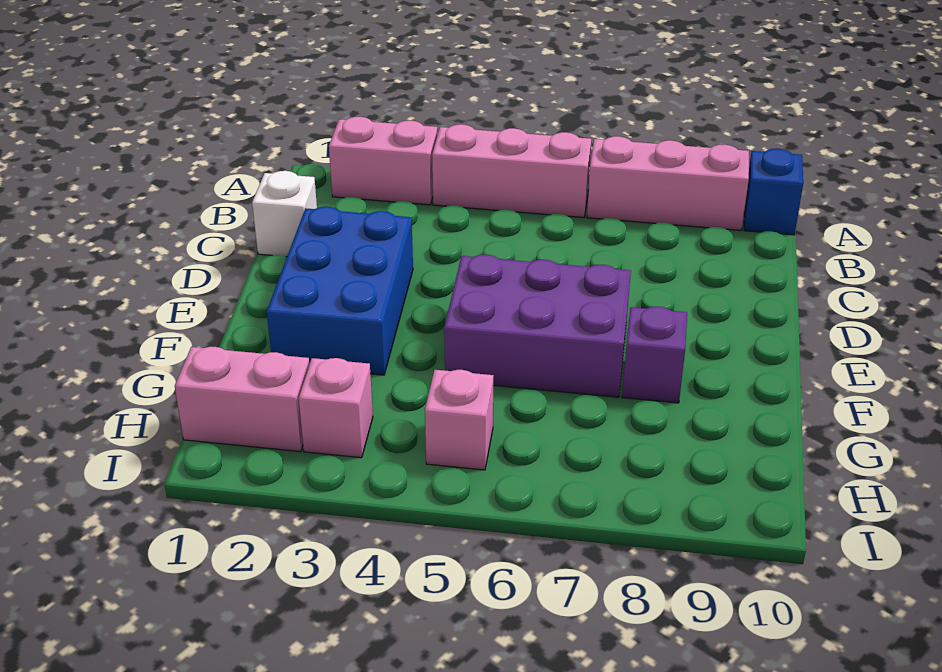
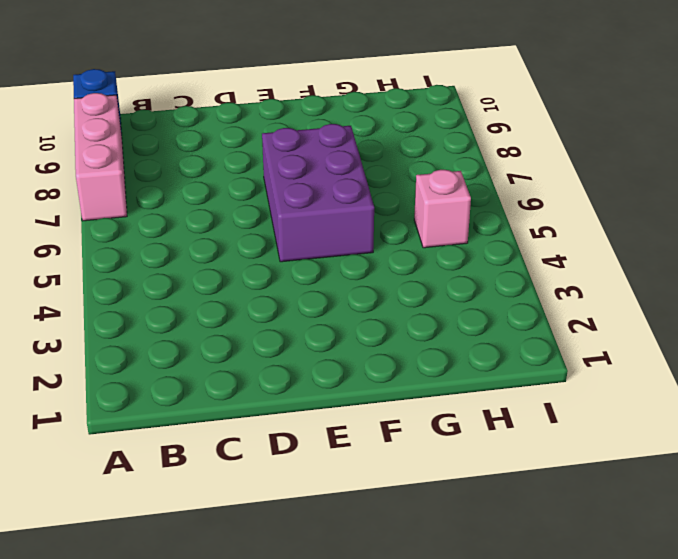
none -> pink 1x2 brick [329,117,438,205]
none -> pink 1x3 brick [432,124,591,218]

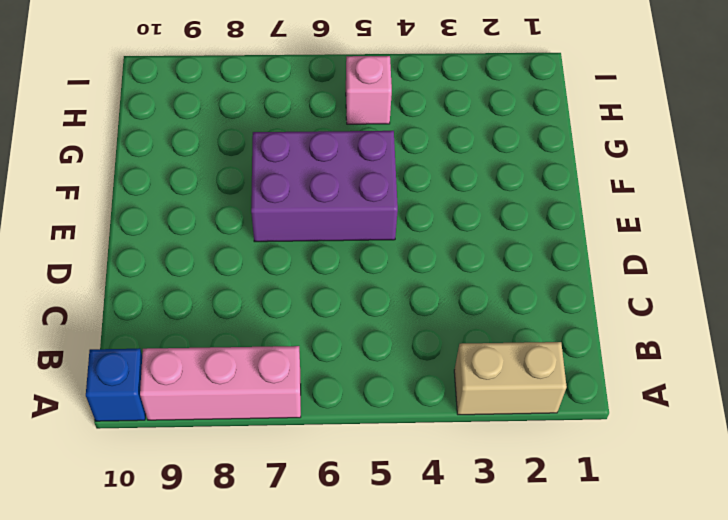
tan 1x2 brick [454,342,567,415] -> pink 1x2 brick [329,117,438,205]
none -> pink 1x3 brick [432,124,591,218]
none -> white 1x1 brick [252,171,317,257]

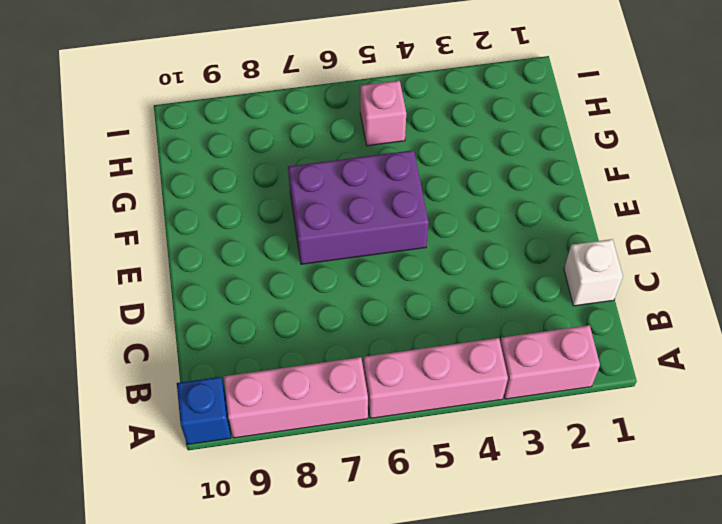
none -> blue 2x3 brick [267,207,413,375]
none -> purple 1x1 brick [622,307,687,403]

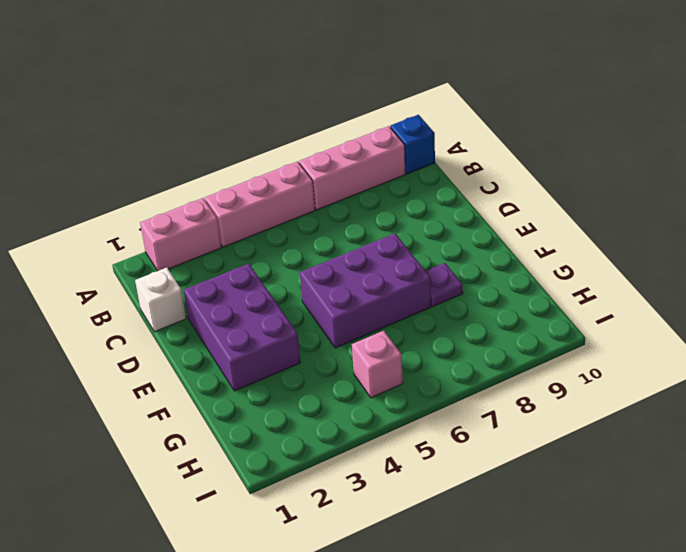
purple 2x3 brick [184,264,300,391] -> blue 2x3 brick [267,207,413,375]
purple 1x1 plate [426,263,463,307] -> purple 1x1 brick [622,307,687,403]
none -> pink 1x2 brick [175,347,309,452]
none -> pink 1x1 brick [299,358,373,458]

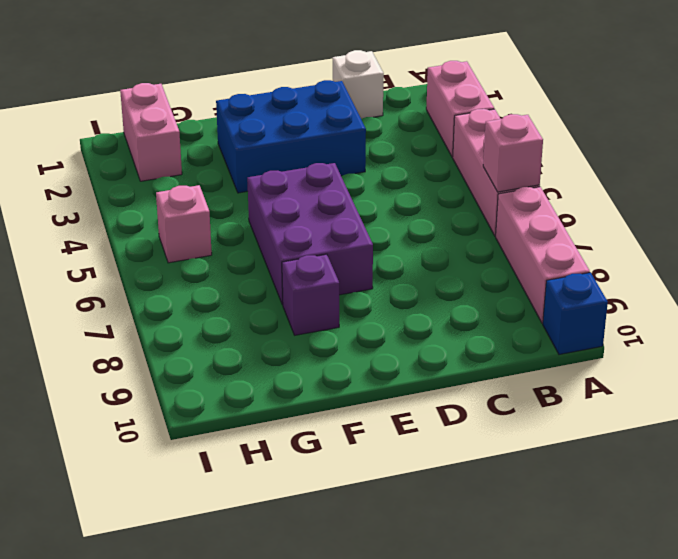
pink 1x1 brick [483,114,543,192] -> pink 1x1 brick moved to [299,358,373,458]

